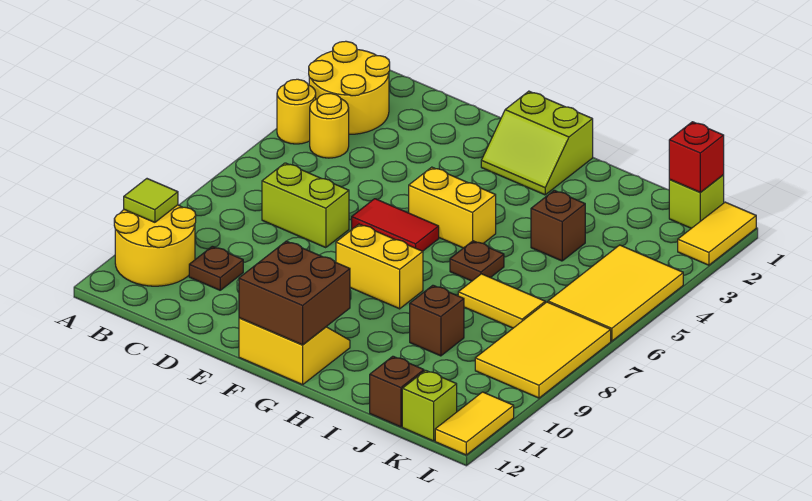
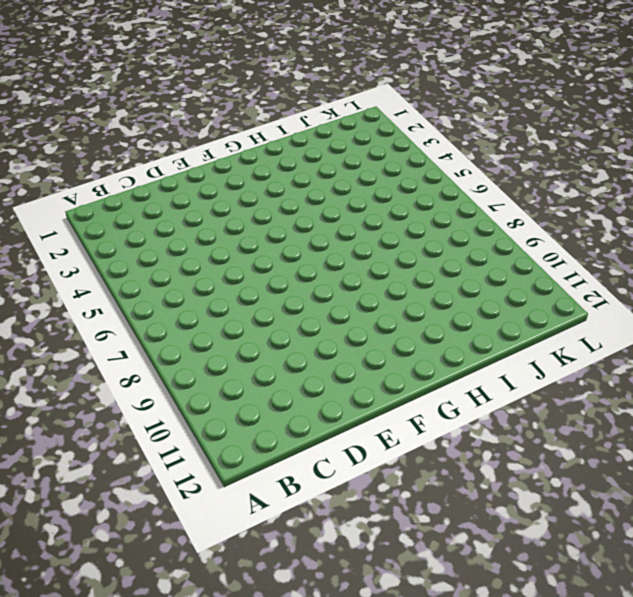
none -> yellow 2x2 round brick [309,41,390,134]
none -> yellow 1x1 round brick [277,79,316,144]
none -> yellow 2x2 round brick [114,205,196,286]

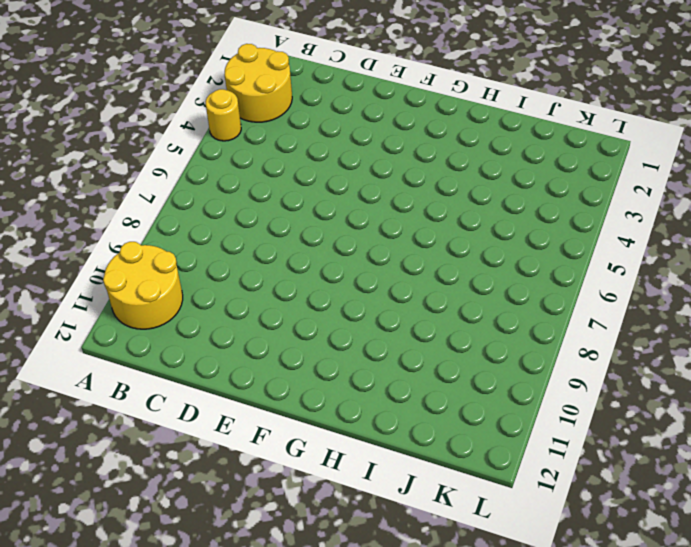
none -> yellow 1x1 round brick [310,93,349,158]
none -> lime 1x2 brick [262,163,349,248]
none -> brown 1x1 plate [189,246,243,290]

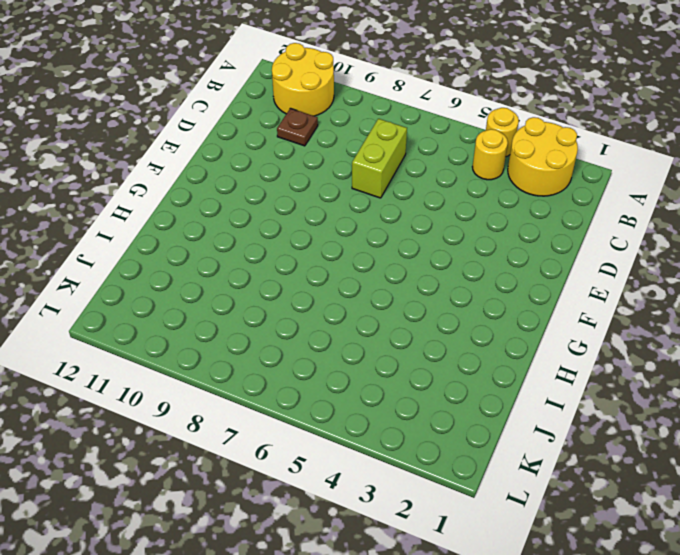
none -> red 1x2 tile [352,199,439,251]
none -> lime 2x2 slope [481,91,593,195]
none -> yellow 1x2 brick [409,167,496,248]

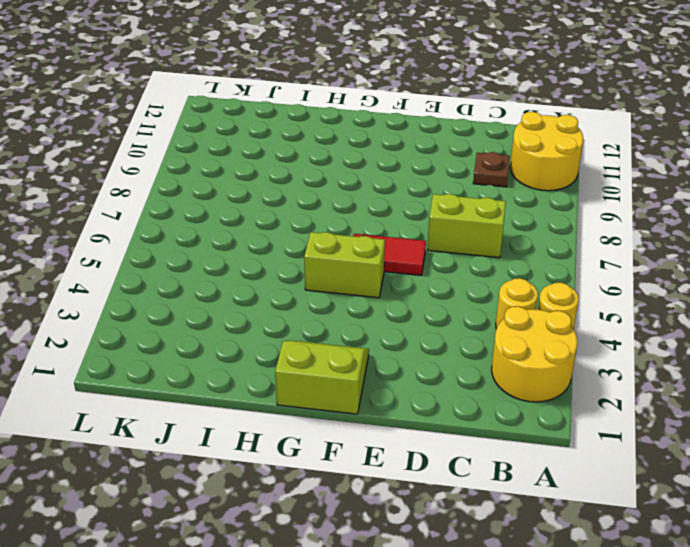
lime 1x2 brick [304,232,385,298] -> yellow 1x2 brick [409,167,496,248]
none -> yellow 1x2 brick [336,224,423,309]
none -> yellow 2x2 slope [239,318,350,385]
none -> brown 1x1 plate [450,241,504,281]

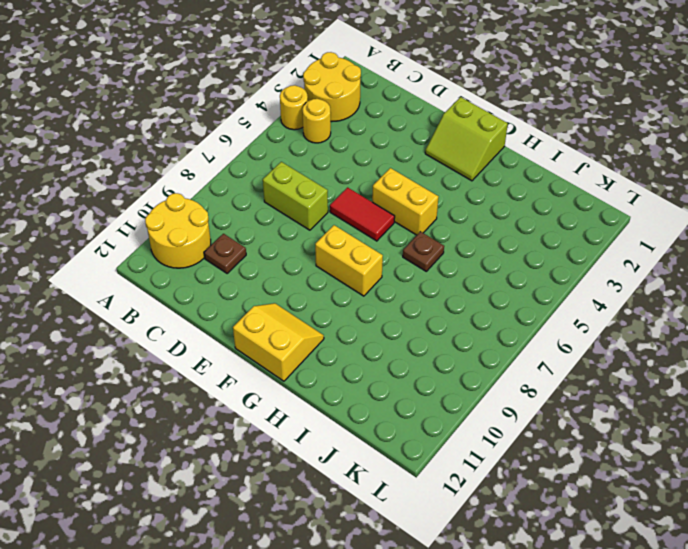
none -> brown 1x1 brick [531,190,585,261]
none -> yellow 1x2 tile [458,274,545,328]
none -> brown 1x1 brick [410,285,464,356]

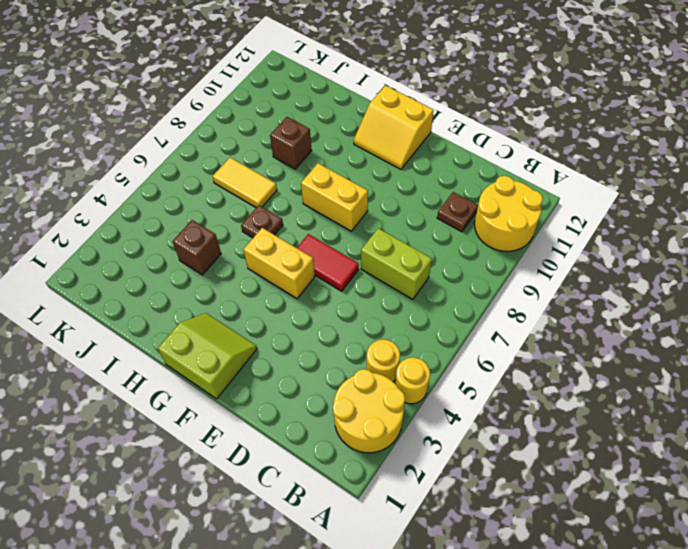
none -> brown 1x1 brick [370,356,424,427]
none -> lime 1x1 brick [669,175,724,228]
none -> yellow 2x3 tile [548,245,683,341]

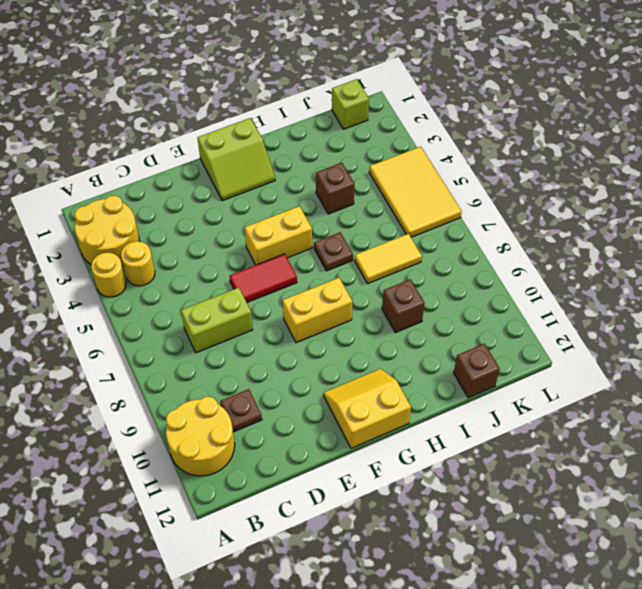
none -> yellow 2x3 tile [475,302,611,398]
none -> lime 1x1 brick [402,370,457,441]
none -> yellow 1x2 tile [678,202,756,265]

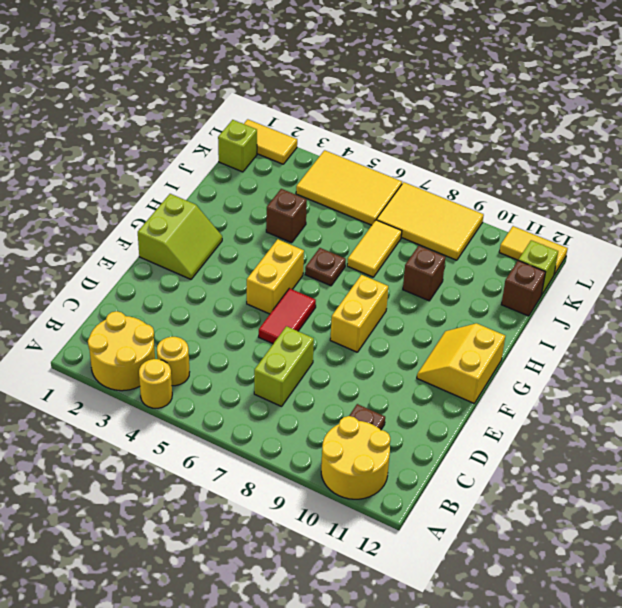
none -> lime 1x1 tile [124,179,178,222]
none -> brown 2x2 brick [239,241,350,345]
none -> red 1x1 brick [669,122,724,193]

